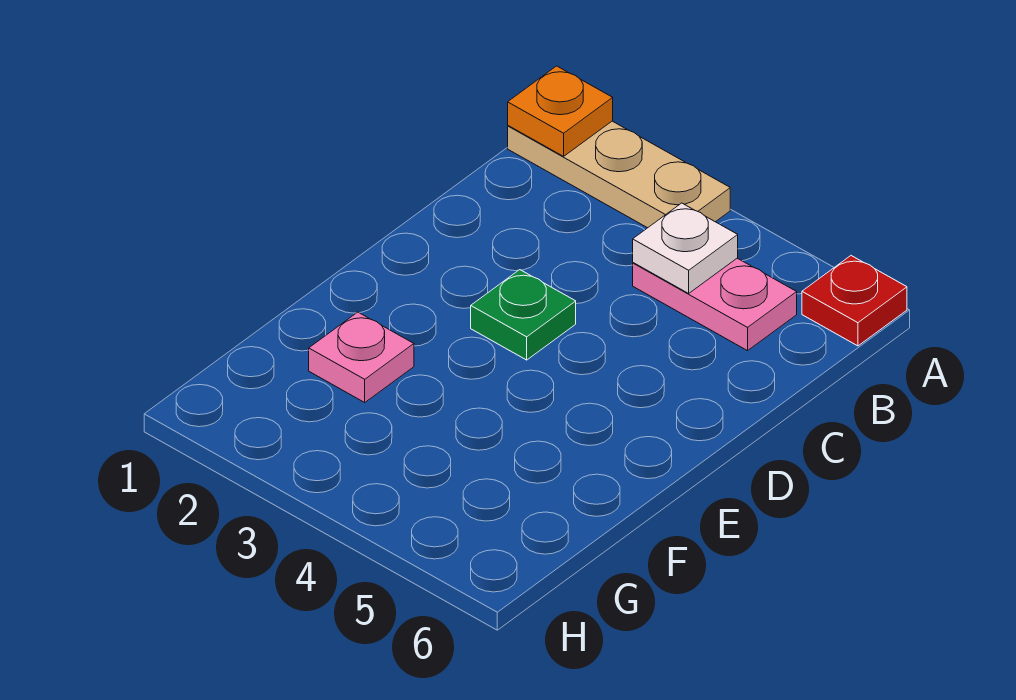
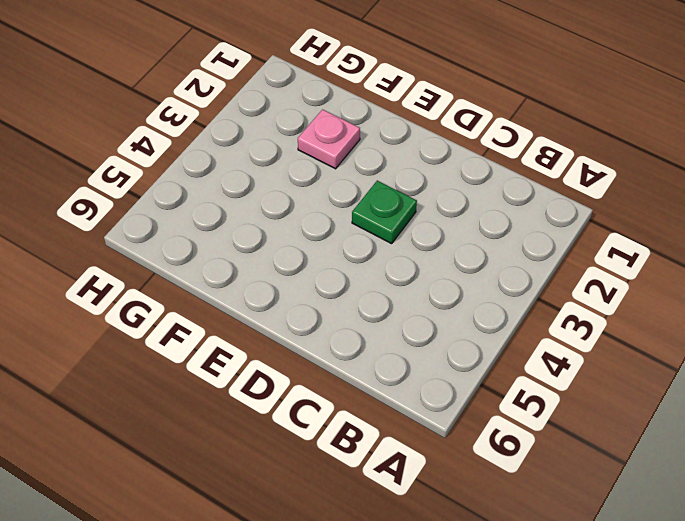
none -> tan 1x3 plate [508,121,730,228]
none -> red 1x1 plate [802,256,907,346]

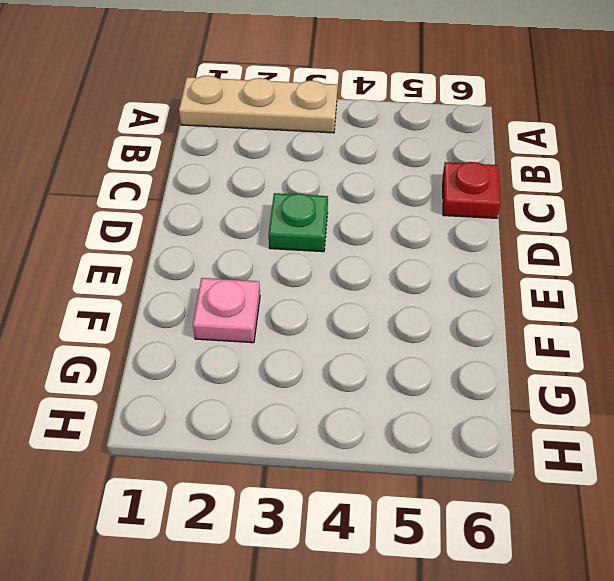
red 1x1 plate [443,162,500,218] -> red 1x1 plate moved to [802,256,907,346]
none -> pink 1x2 plate [633,258,797,351]
none -> orange 1x1 plate [508,66,613,156]

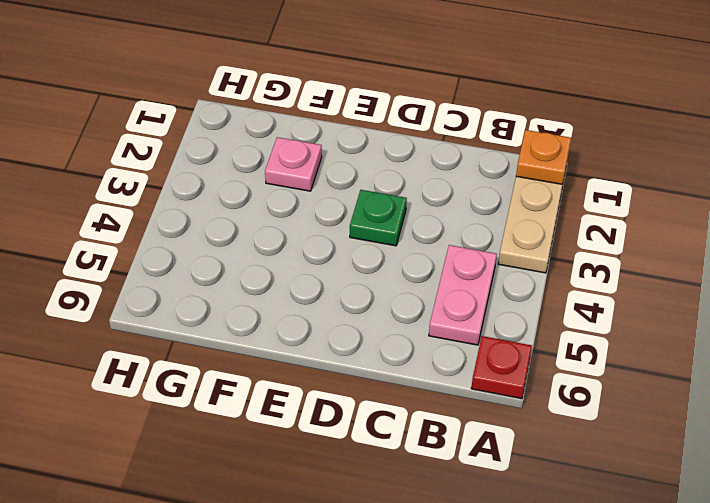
none -> white 1x1 plate [633,203,738,293]

